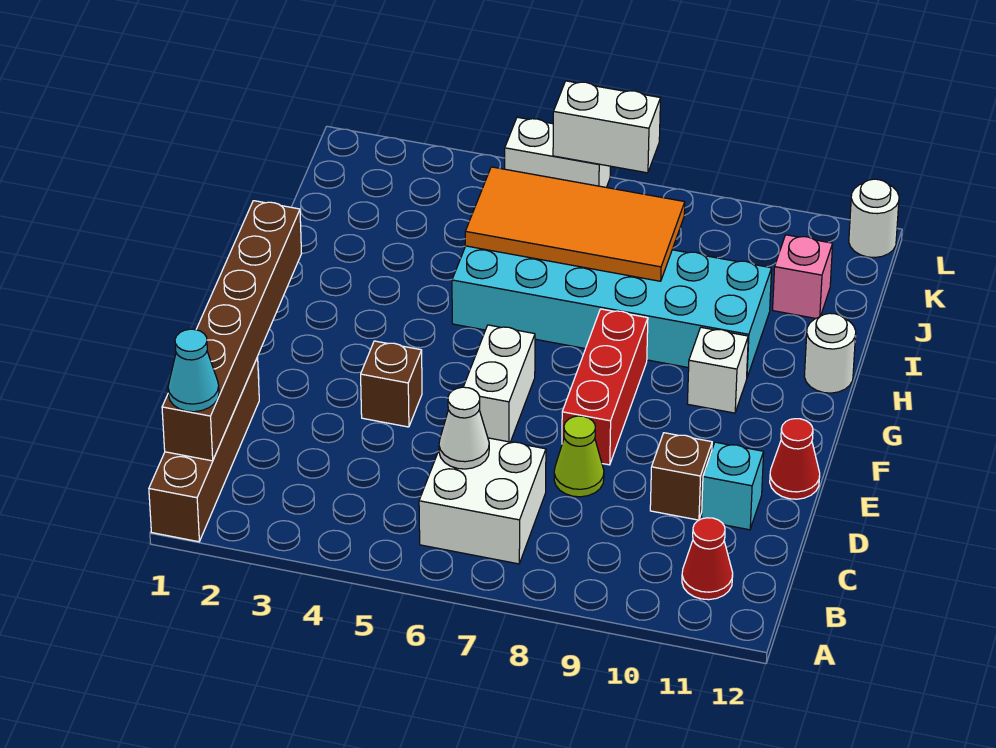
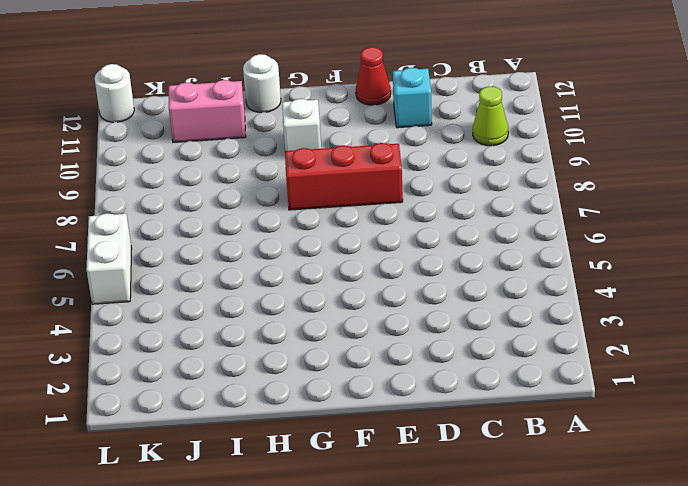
lime 1x1 cone [473,86,508,146] -> lime 1x1 cone moved to [554,416,604,497]
pink 1x2 brick [169,80,246,142] -> pink 1x1 brick [773,235,833,319]
none -> brown 1x4 brick [149,357,259,542]
none -> white 2x2 brick [419,438,546,564]
none -> red 1x1 cone [682,518,733,600]

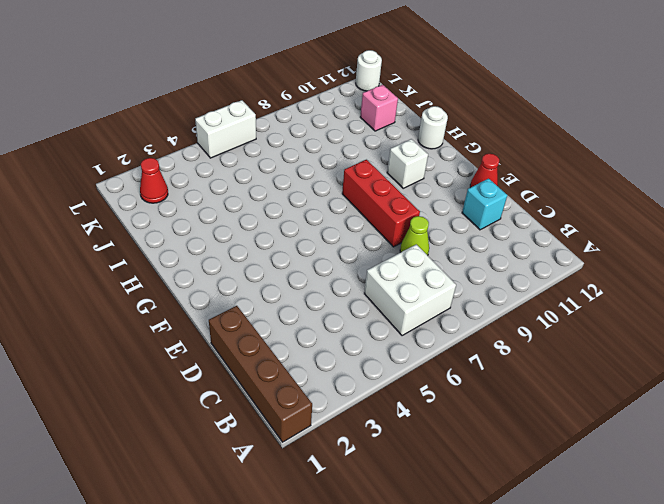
red 1x1 cone [140,158,168,203] -> red 1x1 cone moved to [682,518,733,600]
none -> brown 1x1 brick [650,433,712,520]
none -> brown 1x1 brick [361,341,422,427]
none -> white 1x2 brick [464,325,535,442]

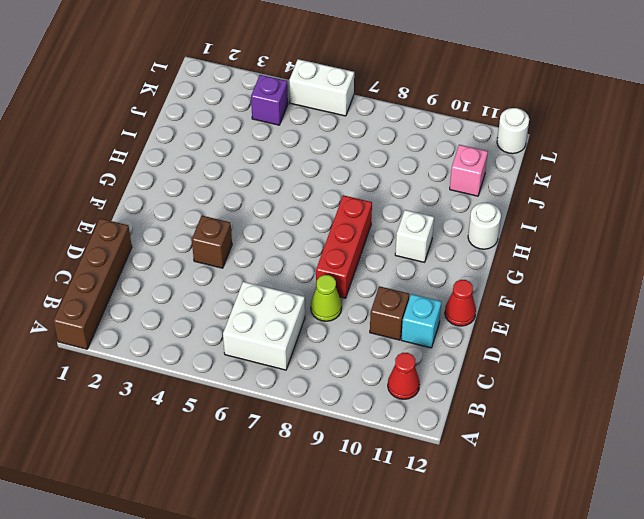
purple 1x1 brick [251,75,288,125] -> none
none -> white 1x2 brick [464,325,535,442]
none -> cyan 2x6 brick [452,246,772,377]
none -> brown 1x6 brick [162,201,302,461]

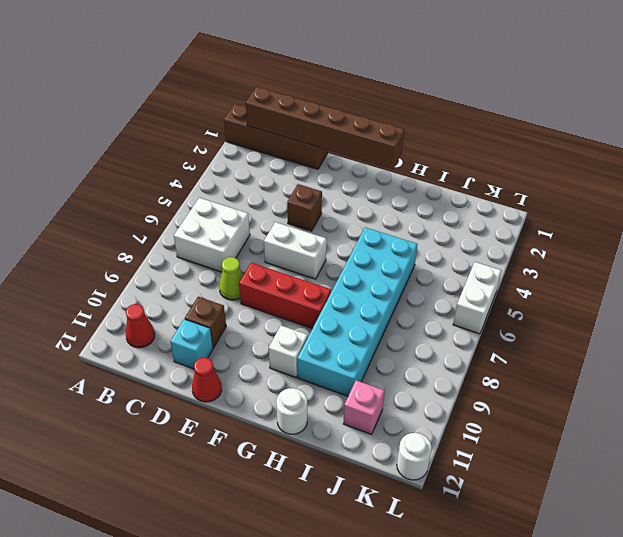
none -> white 1x1 cone [439,387,489,469]
none -> orange 2x4 tile [465,167,685,281]
none -> white 1x2 brick [553,81,661,173]

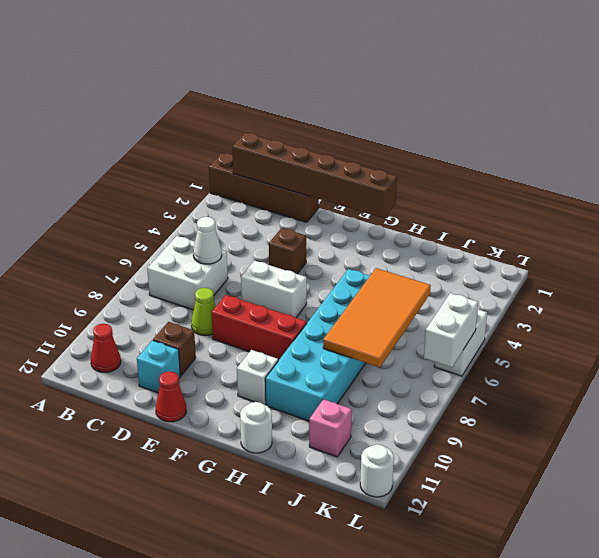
none -> cyan 1x1 cone [168,329,219,412]

